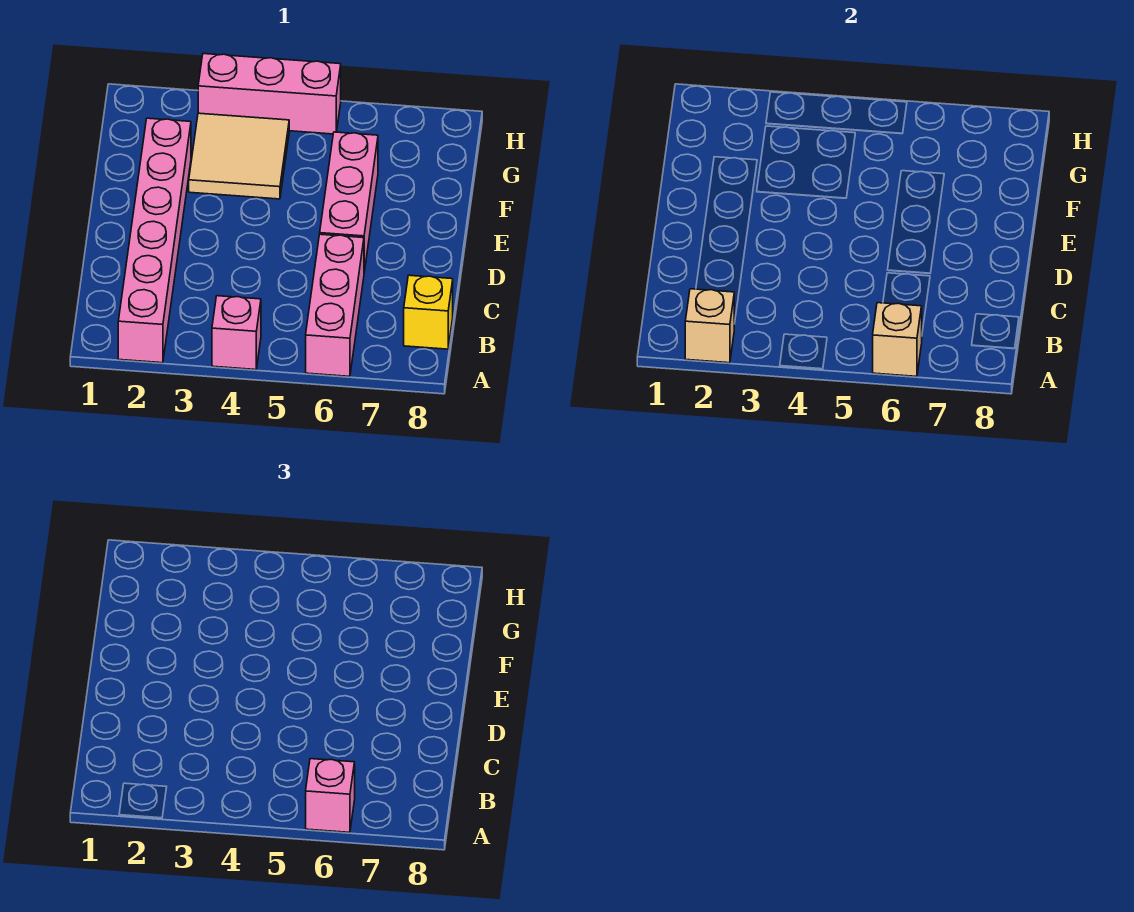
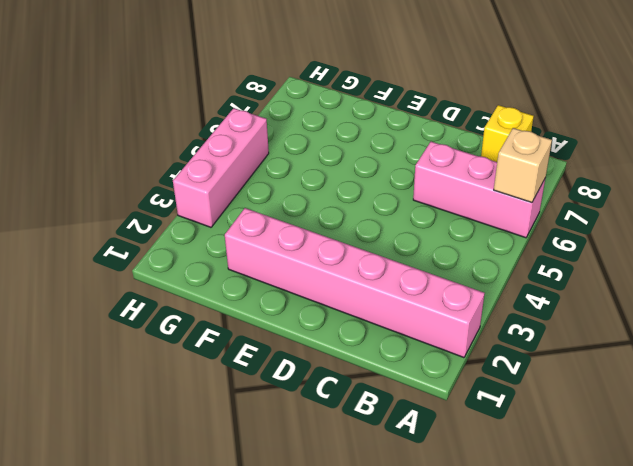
none -> pink 1x1 brick [212,296,261,370]
none -> pink 1x3 brick [320,132,378,272]

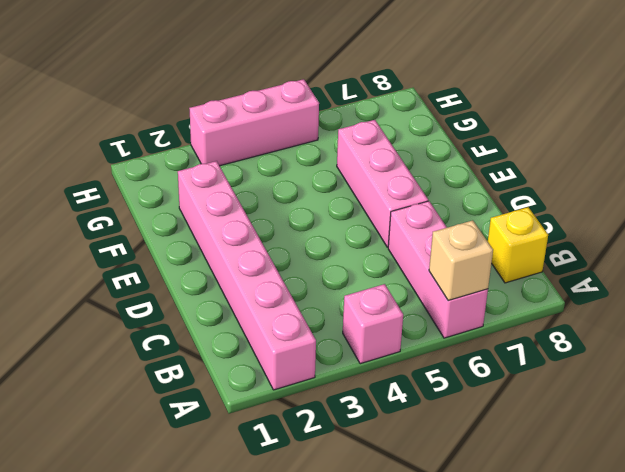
none -> tan 2x2 tile [189,113,289,199]
none -> tan 1x1 brick [685,289,734,363]

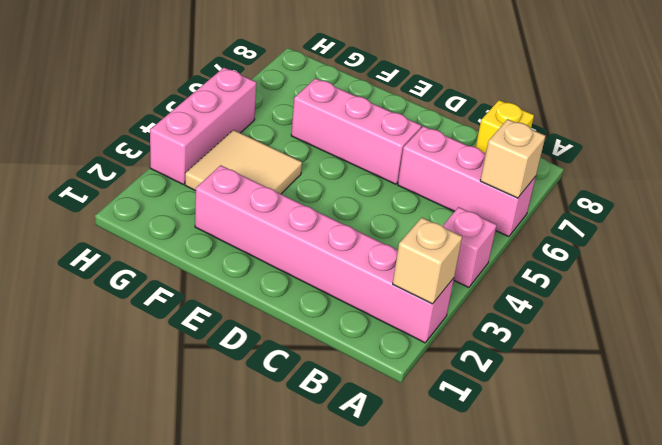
none -> pink 1x1 brick [306,759,355,833]

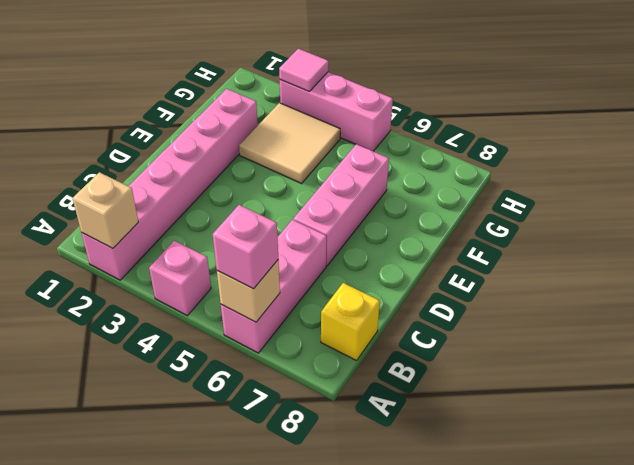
pink 1x1 tile [279,49,328,92] -> none

